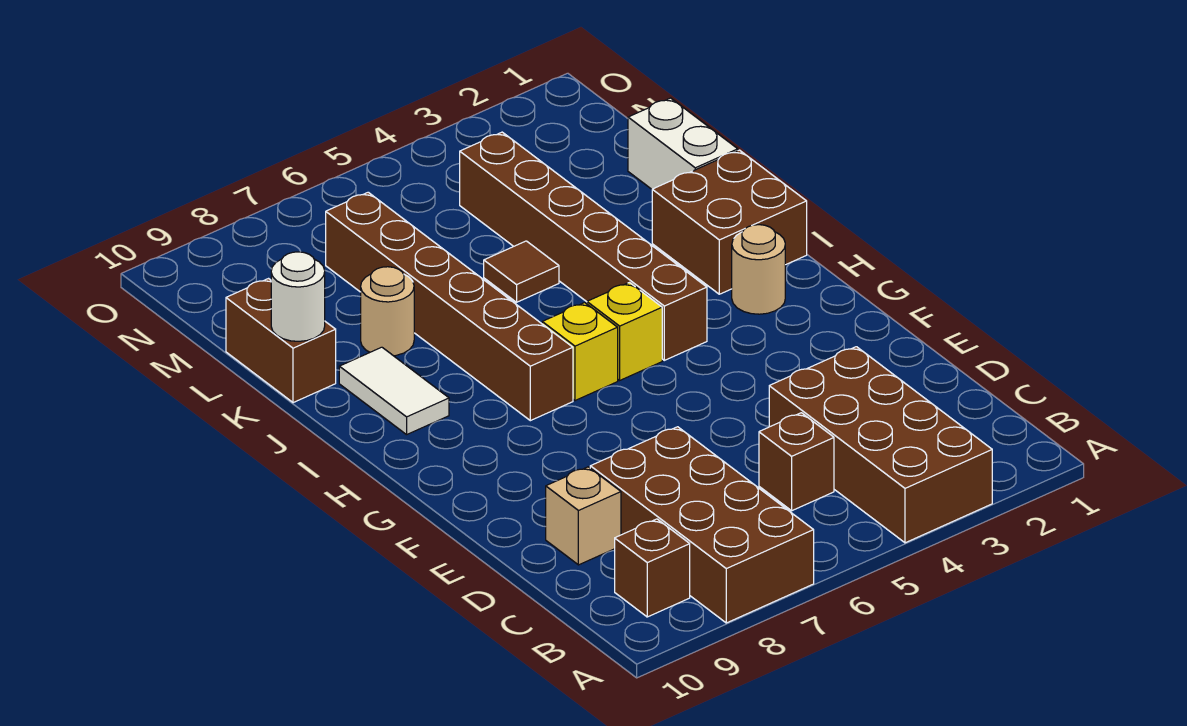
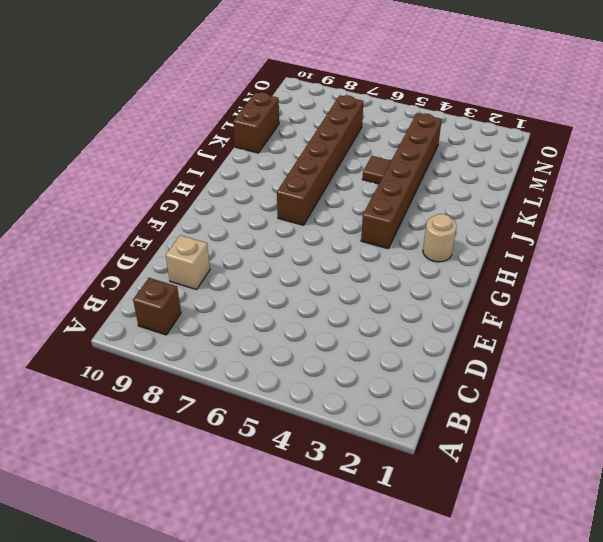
none -> brown 2x4 brick [769,347,992,543]
none -> brown 2x4 brick [590,427,814,623]
none -> brown 1x1 brick [759,413,834,511]

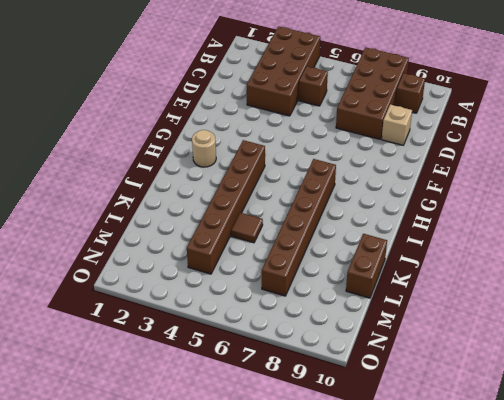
none -> yellow 1x1 brick [587,283,662,380]
none -> yellow 1x1 brick [542,303,618,401]
none -> brown 2x2 brick [652,150,807,294]

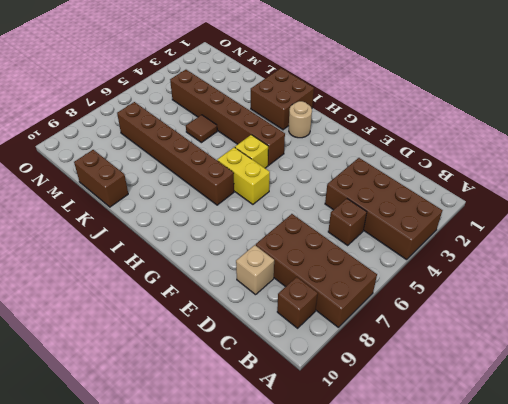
yellow 1x2 brick [217,147,270,204] -> yellow 1x1 brick [542,303,618,401]
none -> white 1x2 tile [339,347,449,435]
none -> white 1x2 brick [628,98,738,189]
none -> tan 1x1 round brick [361,267,414,356]

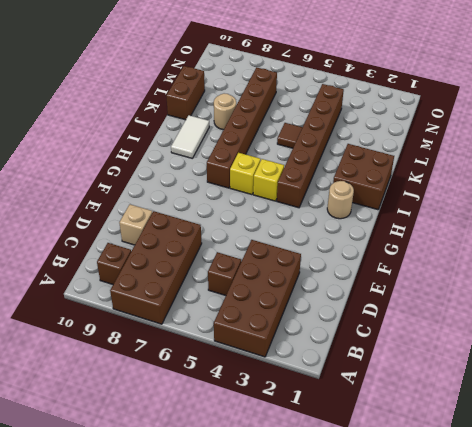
none -> white 1x2 brick [628,98,738,189]
none -> white 1x1 round brick [271,252,325,341]

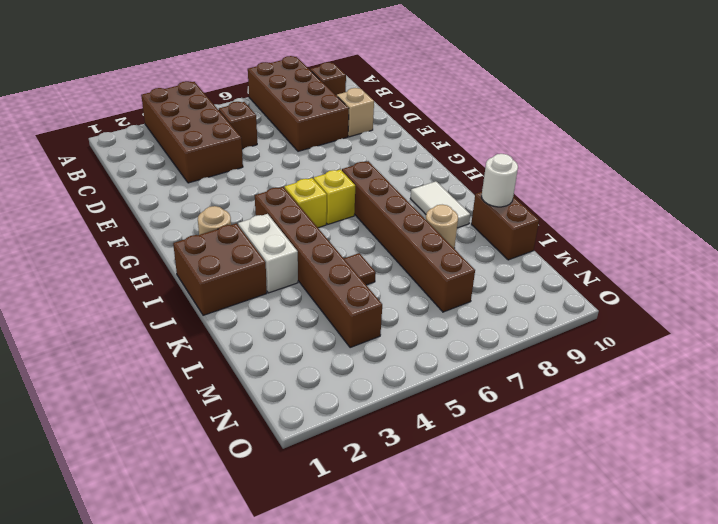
white 1x2 brick [238,214,298,293] -> white 1x2 brick moved to [628,98,738,189]

